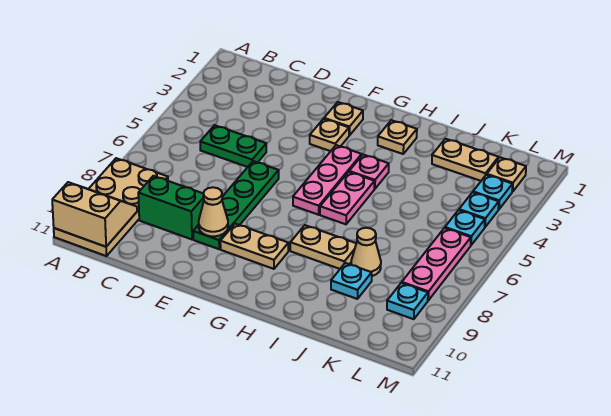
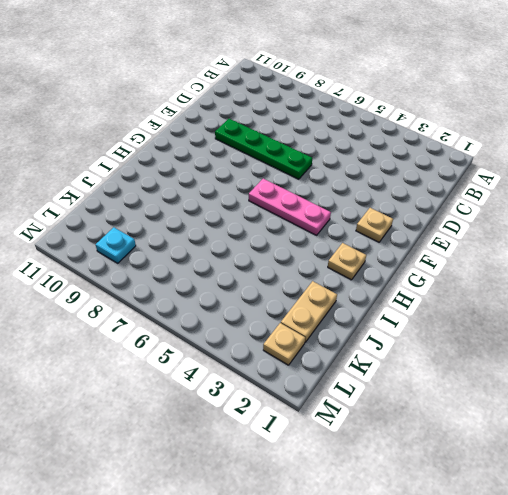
none -> tan 2x4 plate [54,158,168,256]
none -> green 1x2 plate [200,125,266,167]
none -> green 1x2 brick [138,176,204,239]

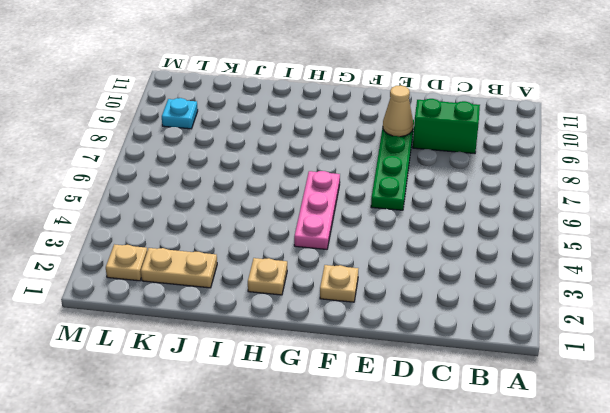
none -> tan 2x4 plate [54,158,168,256]
none -> green 1x2 plate [200,125,266,167]
none -> tan 1x1 plate [310,119,349,151]

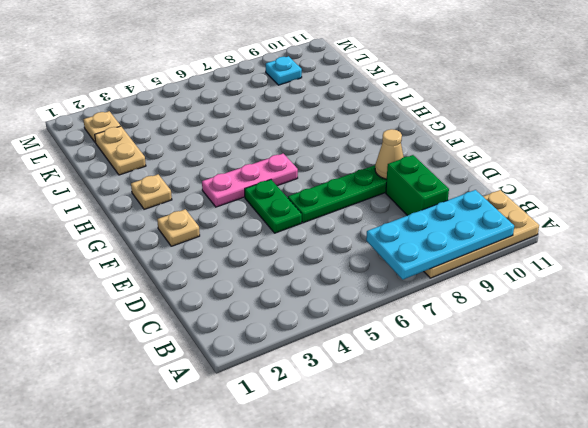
cyan 2x4 plate [366,190,514,280] -> tan 2x2 slope [52,182,137,247]
green 1x2 plate [245,180,302,233] -> green 1x2 plate moved to [200,125,266,167]
none -> tan 1x1 plate [310,119,349,151]
none -> tan 1x2 plate [220,224,288,269]
none -> pink 1x1 plate [349,155,389,189]

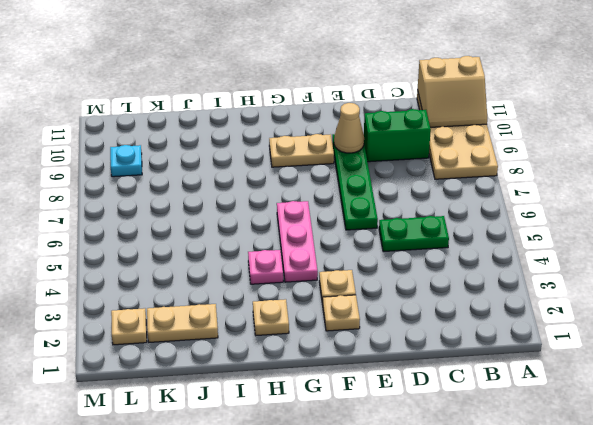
none -> pink 1x2 plate [320,172,374,224]
none -> tan 1x2 plate [290,225,356,269]
none -> tan 1x1 cone [351,228,381,276]

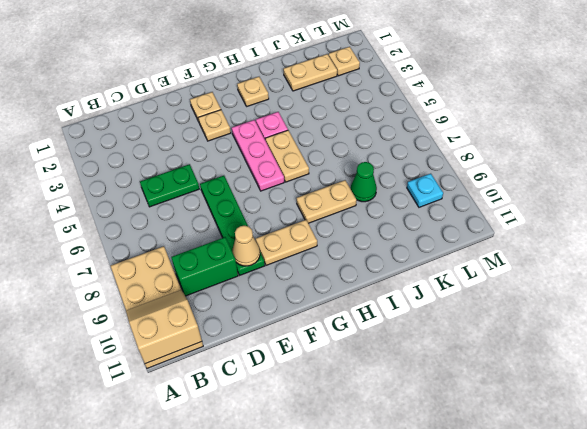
tan 1x2 plate [265,130,309,182] -> pink 1x2 plate [320,172,374,224]
green 1x1 cone [351,162,377,202] -> tan 1x1 cone [351,228,381,276]
none -> cyan 1x1 plate [331,263,372,299]
none -> cyan 1x1 plate [473,175,512,209]
none -> cyan 1x1 plate [459,192,499,227]

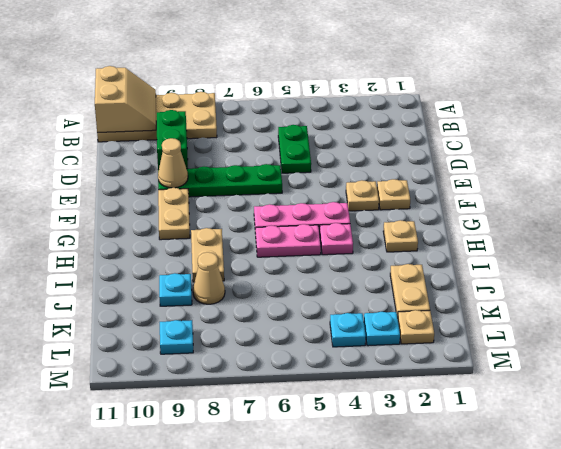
none -> cyan 1x1 plate [445,210,485,245]
none -> pink 1x3 plate [402,228,471,300]

